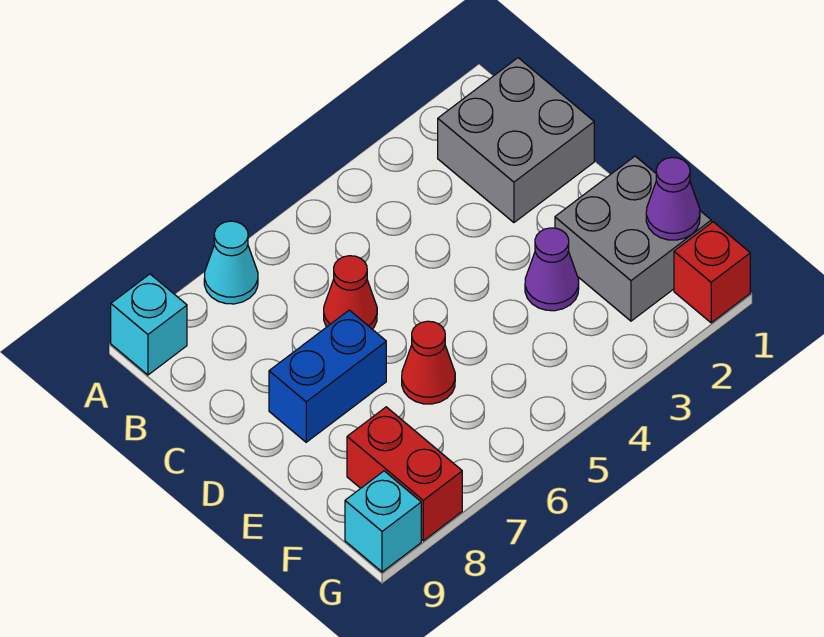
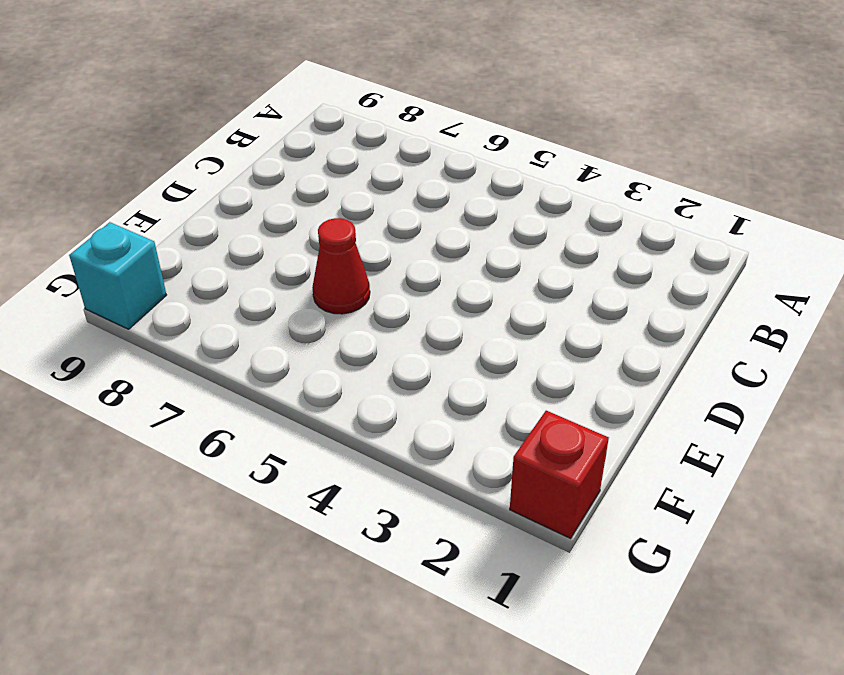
none -> cyan 1x1 cone [204,221,258,304]
none -> cyan 1x1 brick [111,274,187,375]
none -> grey 2x2 brick [438,58,594,223]

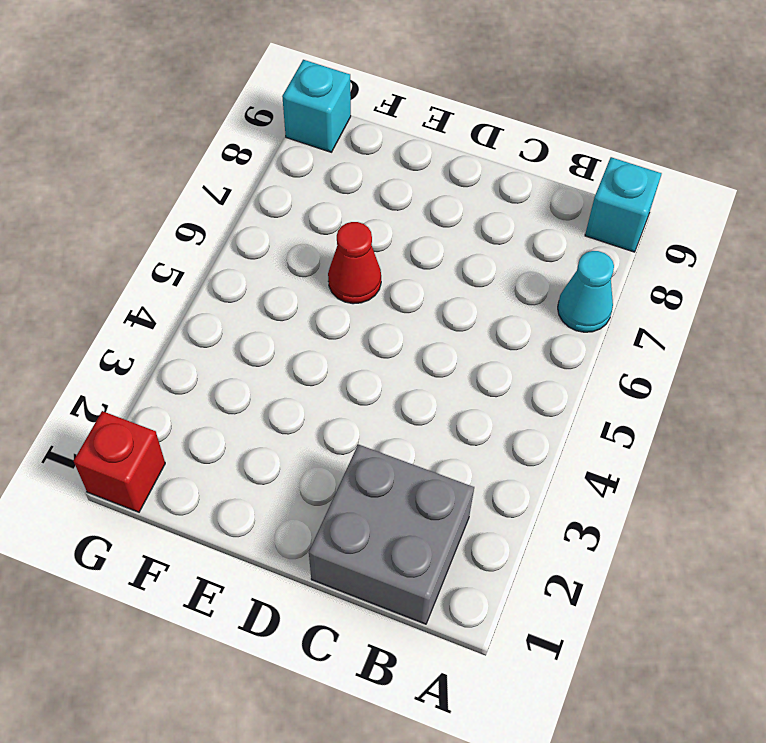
none -> red 1x1 cone [324,256,377,329]
none -> blue 1x2 brick [269,310,386,442]
none -> grey 2x2 brick [555,156,711,321]

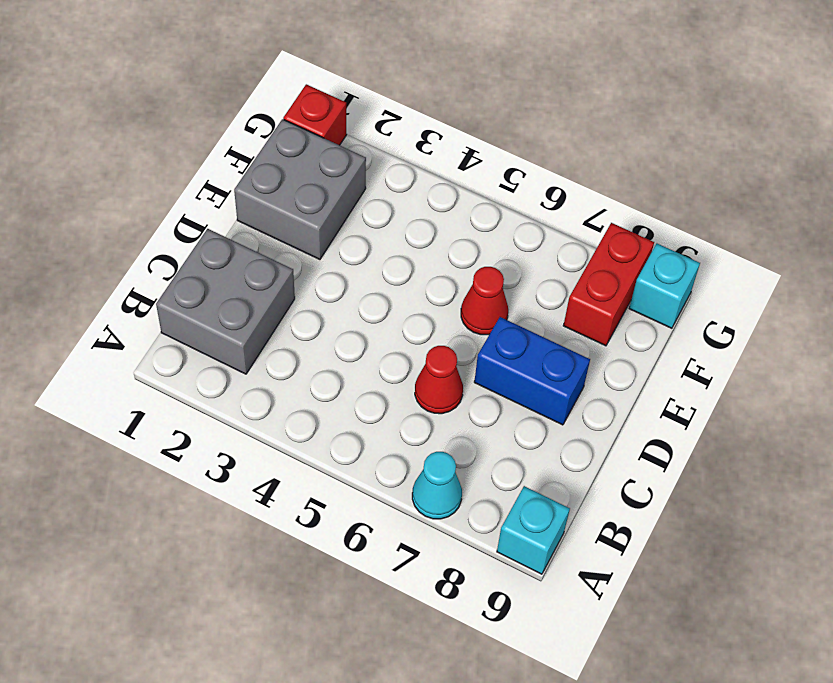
none -> purple 1x1 cone [525,228,579,311]
none -> purple 1x1 cone [646,157,700,240]

